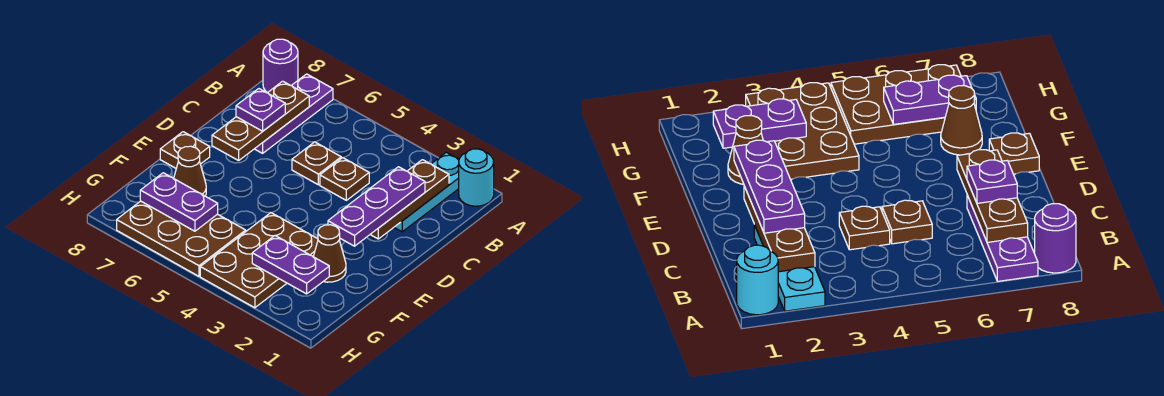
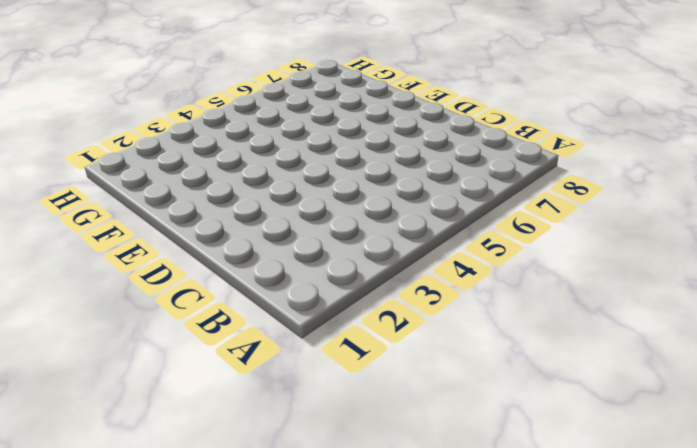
none -> cyan 1x1 round brick [459,149,494,206]
none -> cyan 1x3 plate [394,152,459,232]
none -> purple 1x3 plate [255,74,333,153]

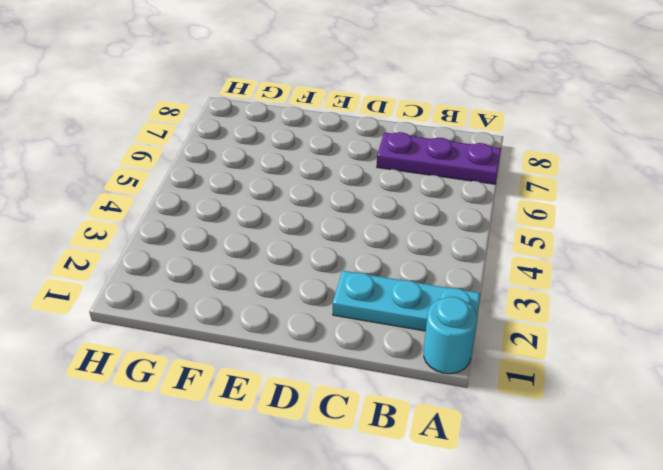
none -> purple 1x1 round brick [263,39,298,93]
none -> brown 1x1 plate [320,158,369,200]
none -> brown 1x1 plate [292,142,341,185]

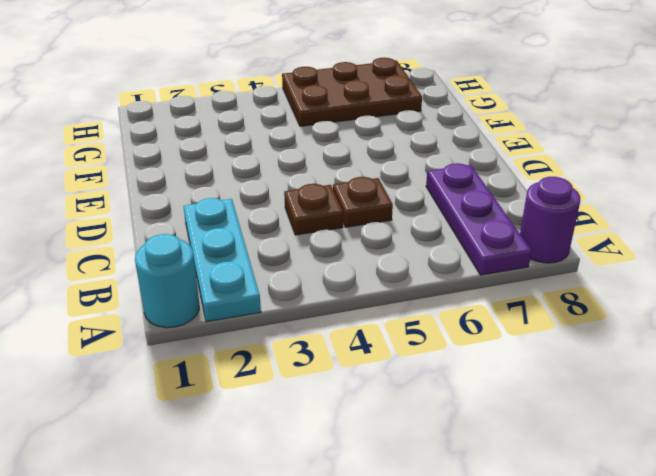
none -> brown 1x1 plate [160,132,210,168]
none -> brown 1x1 cone [313,225,346,282]
none -> brown 2x3 plate [200,213,318,308]

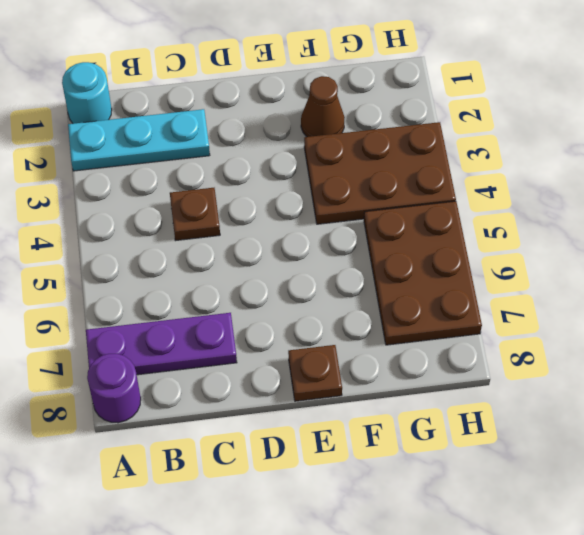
none -> brown 1x1 plate [292,142,341,185]
none -> brown 1x1 cone [174,146,206,196]
none -> brown 1x3 plate [370,160,449,239]

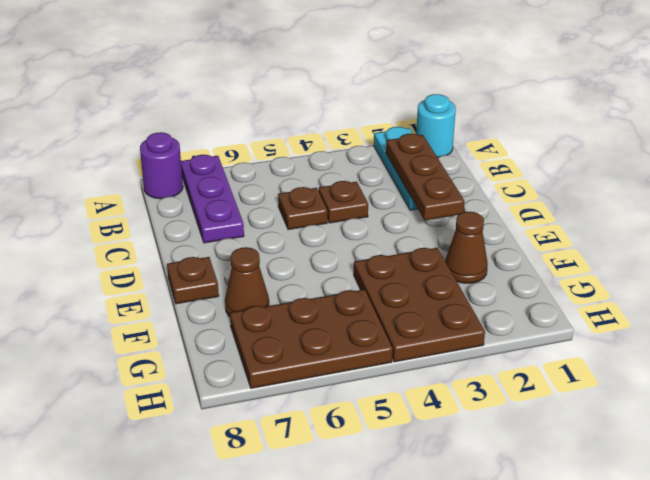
none -> brown 1x3 plate [212,81,309,161]
none -> purple 1x2 plate [252,236,329,294]
none -> purple 1x2 plate [140,173,218,231]

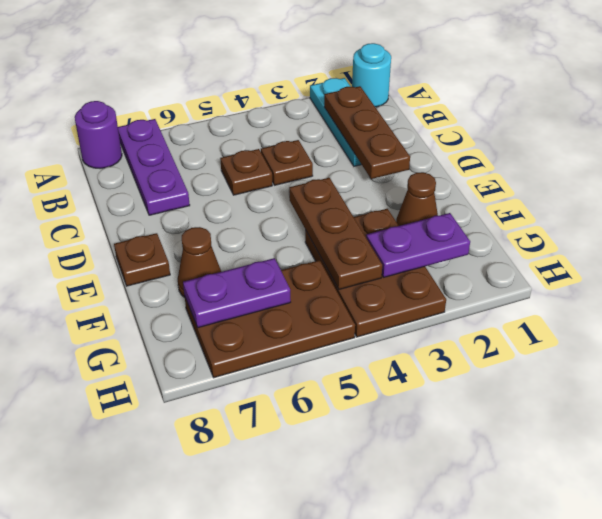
brown 1x3 plate [289,178,382,289] -> brown 1x3 plate moved to [212,81,309,161]
none -> purple 1x3 plate [328,167,425,246]
none -> purple 1x1 plate [236,89,285,131]

